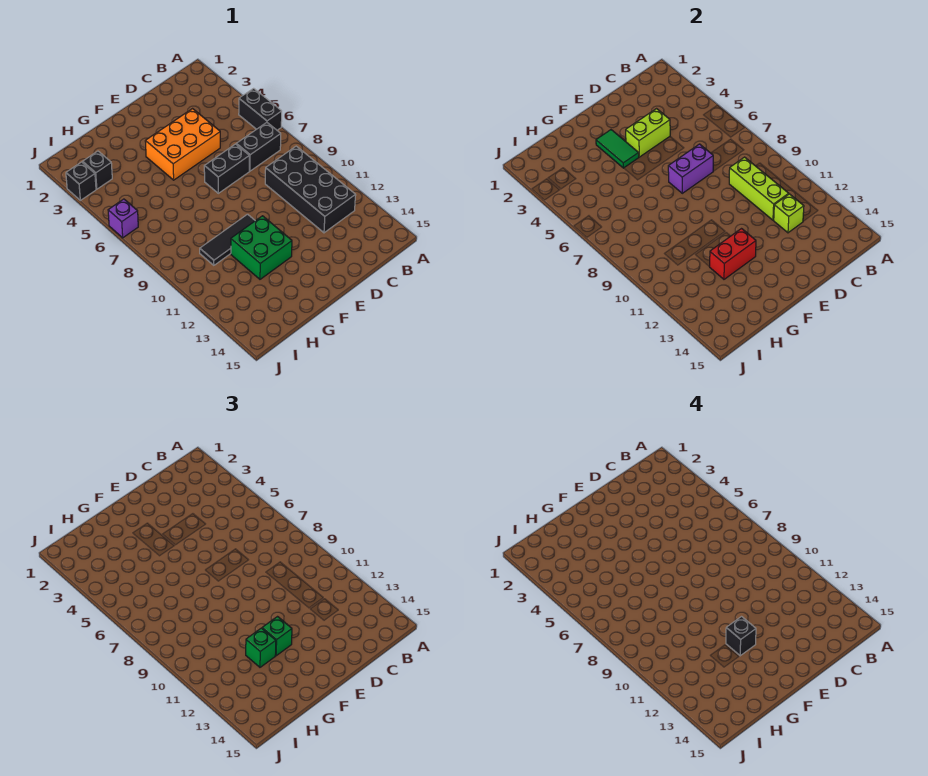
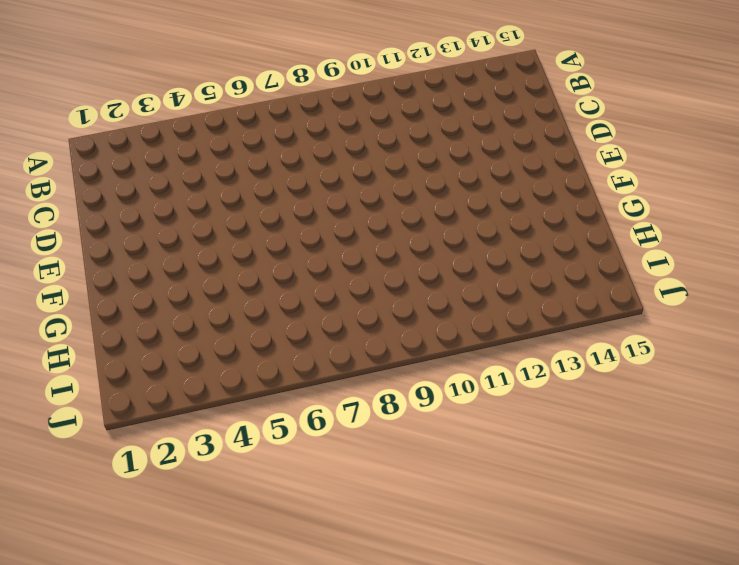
none -> black 1x2 brick [239,88,282,130]
none -> black 1x2 brick [236,122,281,171]
none -> black 2x4 brick [265,146,356,233]

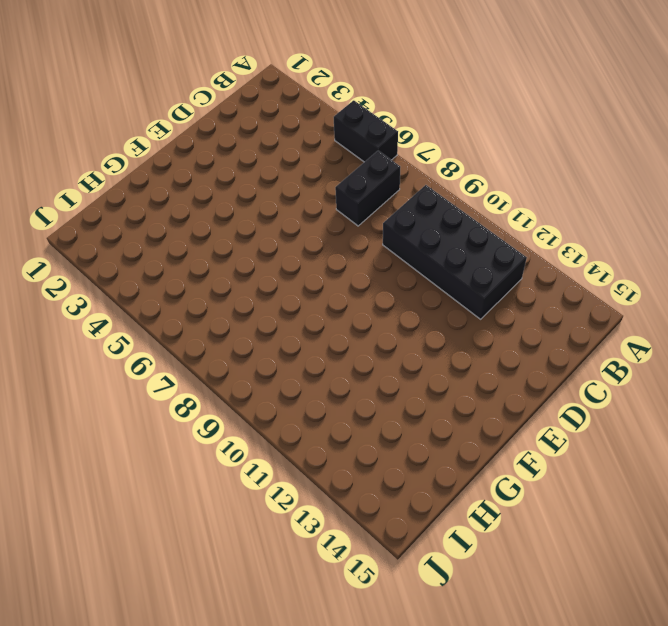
none -> orange 2x3 brick [145,109,220,180]
none -> black 1x2 brick [204,144,249,193]
none -> black 1x3 tile [200,214,255,265]

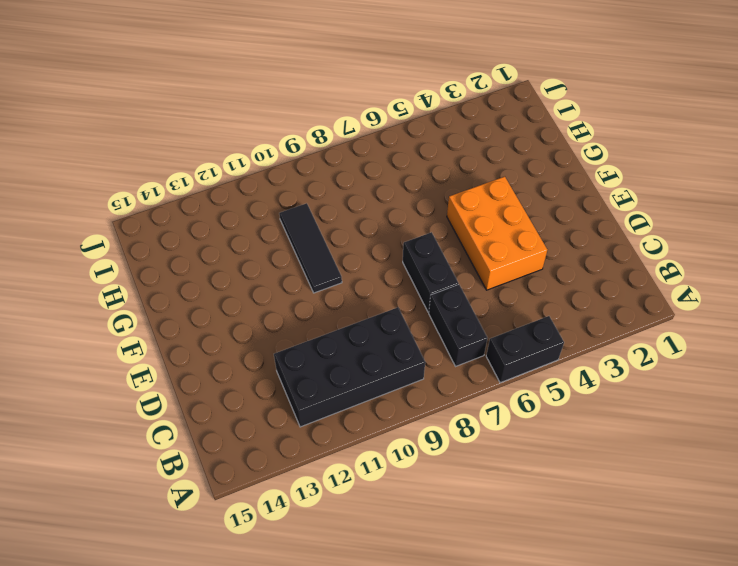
none -> green 2x2 brick [231,216,292,279]
none -> black 1x1 brick [82,151,112,189]
none -> black 1x1 brick [66,162,96,200]

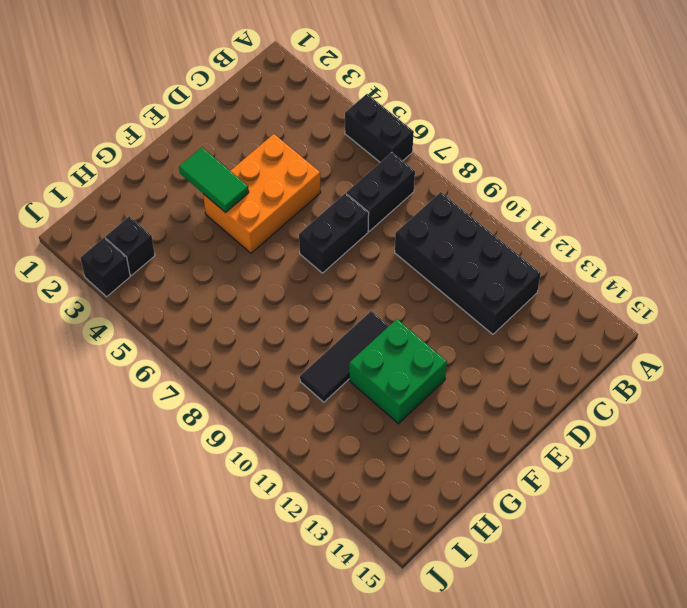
none -> purple 1x1 brick [108,199,138,238]
none -> lime 1x3 brick [729,157,789,220]
none -> lime 1x1 brick [774,194,804,233]

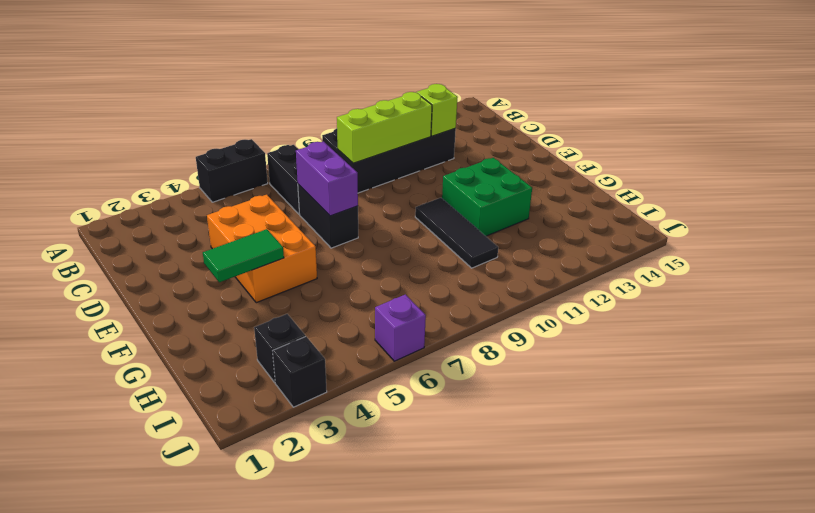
none -> lime 1x2 brick [626,109,670,157]
none -> red 1x2 brick [710,229,756,279]
none -> green 1x1 brick [262,617,292,656]

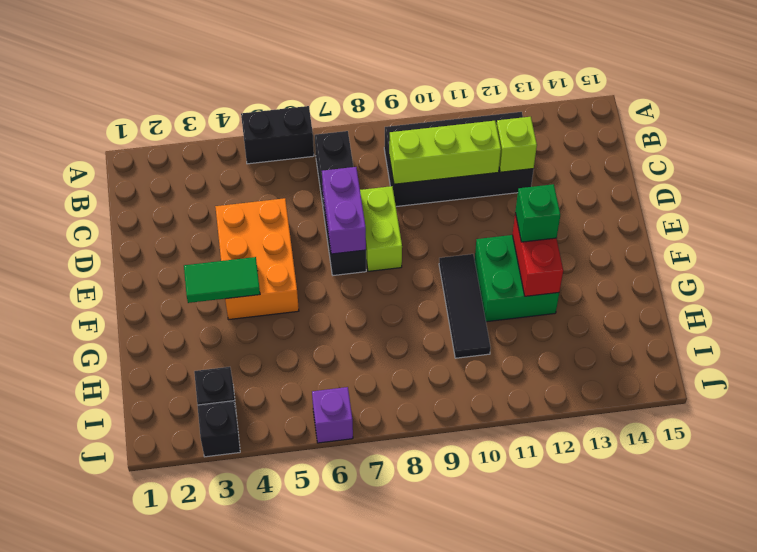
lime 1x2 brick [360,186,402,271] -> lime 1x2 brick moved to [626,109,670,157]
none -> green 1x1 brick [246,628,276,667]
none -> black 1x1 brick [726,617,756,656]

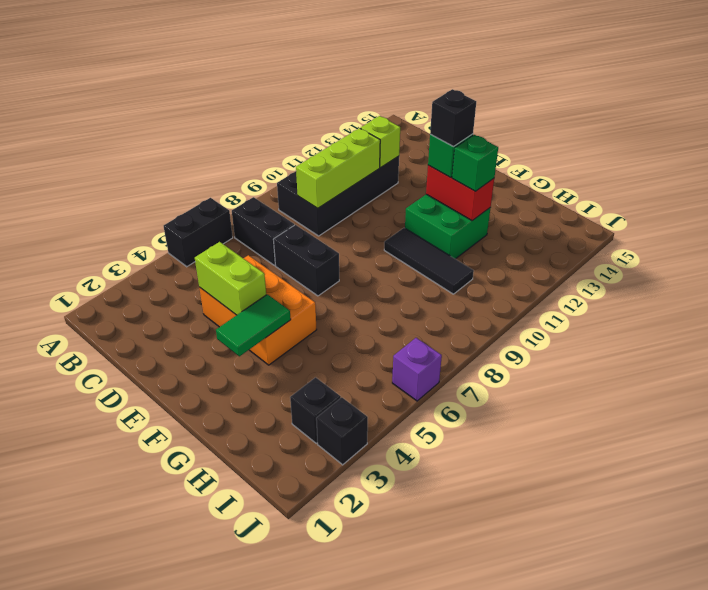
none -> purple 1x2 brick [668,144,713,193]

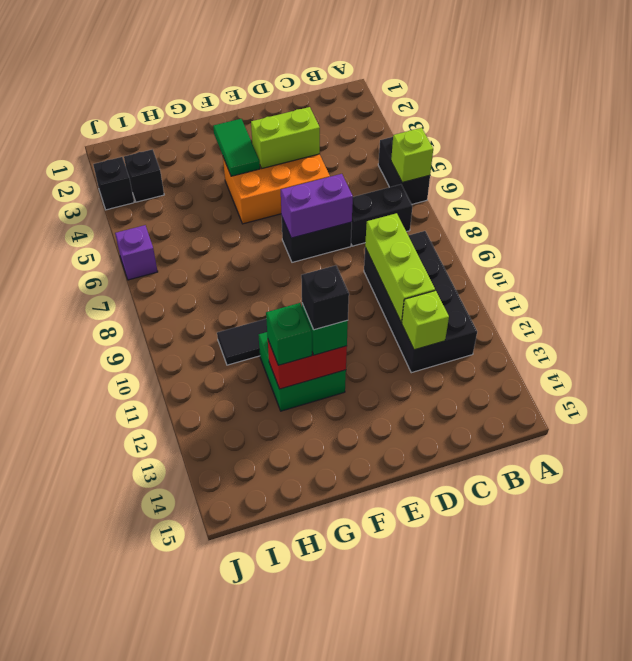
lime 1x1 brick [391,128,433,182] -> none

